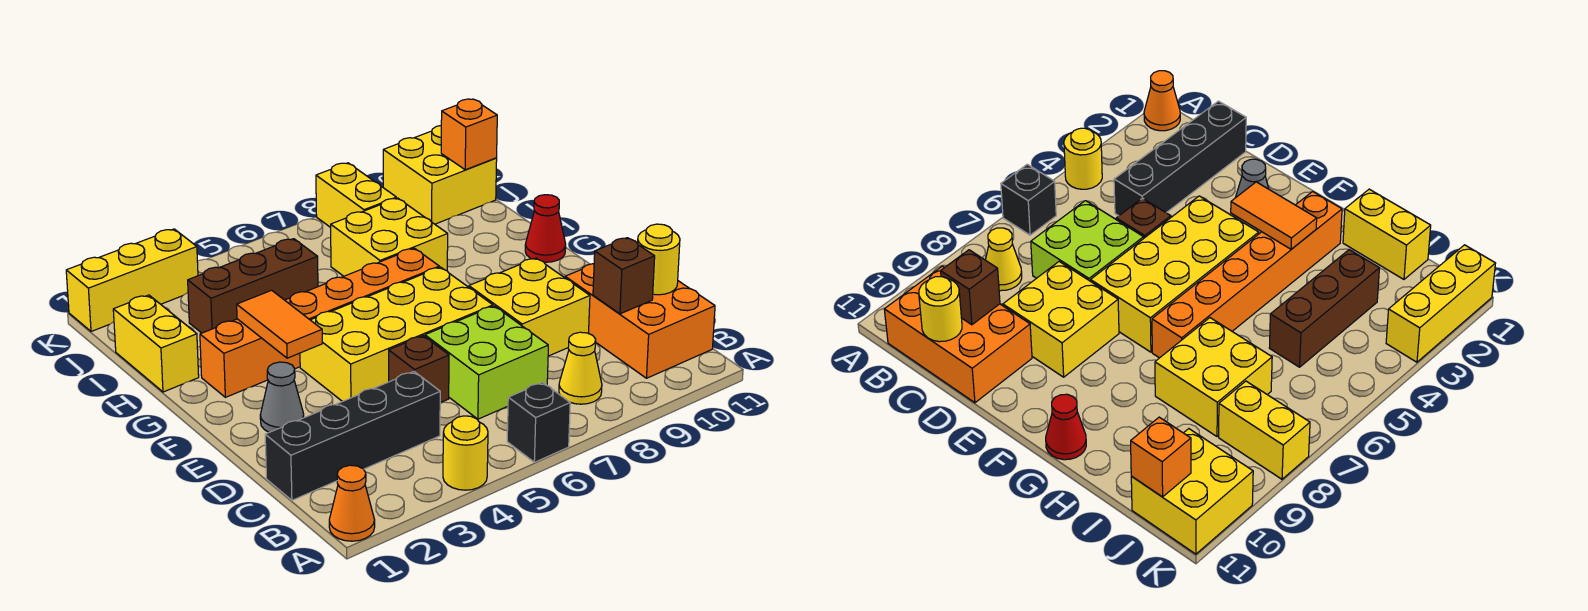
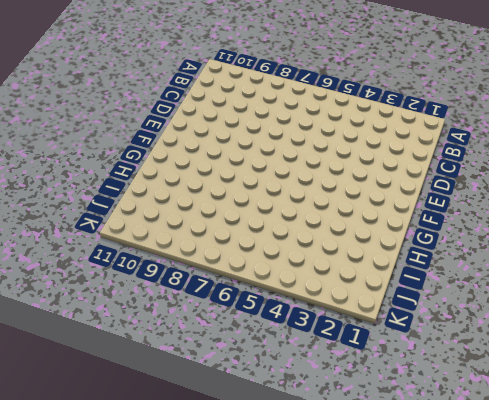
none -> orange 1x1 cone [329,465,375,541]
none -> yellow 1x1 round brick [443,416,488,490]
none -> black 1x1 brick [507,382,570,462]

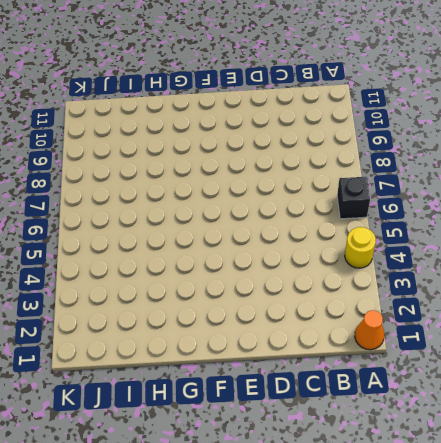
none -> yellow 1x1 cone [559,332,602,404]
none -> orange 2x3 brick [565,264,715,378]
none -> black 1x4 brick [265,372,440,500]

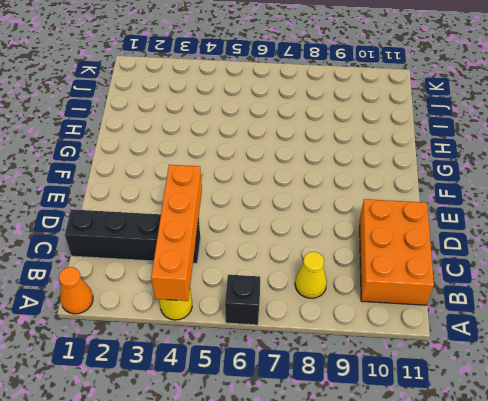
orange 1x4 brick [151,165,202,301] -> none
none -> lime 2x2 brick [425,306,548,419]
none -> brown 1x1 brick [389,336,449,403]
none -> yellow 2x2 brick [469,258,590,356]

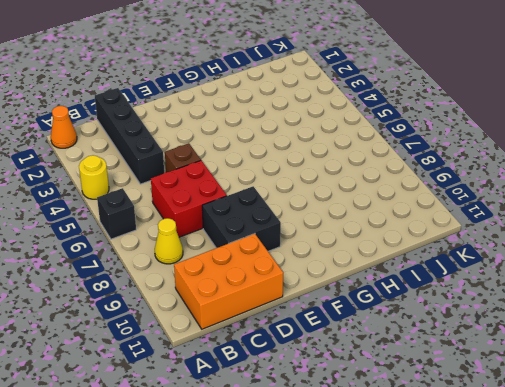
red 2x2 brick [151,160,227,237] -> lime 2x2 brick [425,306,548,419]
black 2x2 brick [202,186,281,251] -> yellow 2x2 brick [469,258,590,356]
none -> grey 1x1 cone [260,362,304,432]
none -> yellow 2x4 brick [300,267,493,402]
none -> orange 1x6 brick [200,248,439,397]

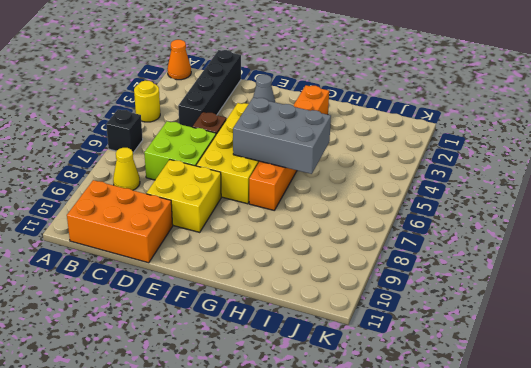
grey 2x3 brick [233,97,331,174] -> none
none -> red 1x1 cone [525,195,566,262]
none -> yellow 1x2 brick [113,295,199,392]
none -> yellow 2x2 brick [331,198,448,276]

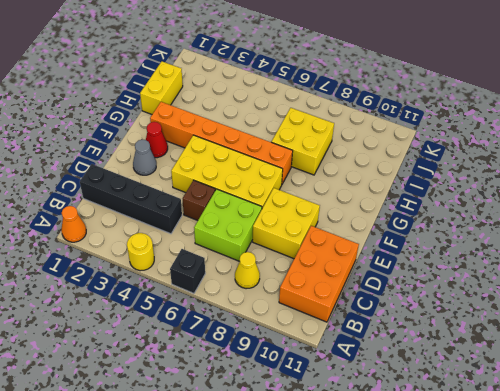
red 1x1 cone [146,122,168,158] -> red 1x1 cone moved to [525,195,566,262]
none -> brown 1x3 brick [188,239,318,333]
none -> yellow 1x2 brick [316,163,396,228]
none -> yellow 2x2 brick [383,126,497,224]

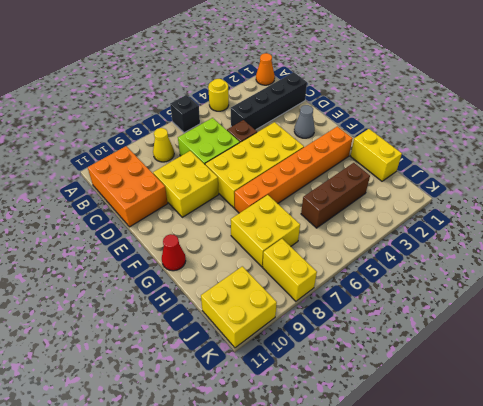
none -> yellow 1x3 brick [66,229,198,331]
none -> brown 1x1 brick [593,238,655,314]
none -> yellow 1x1 round brick [638,224,680,295]

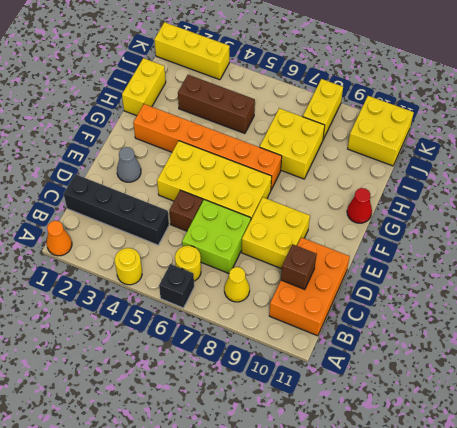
yellow 1x1 round brick [175,246,201,281] -> yellow 1x1 round brick moved to [638,224,680,295]
none -> orange 1x2 tile [237,290,322,358]
none -> orange 1x1 brick [441,99,497,170]

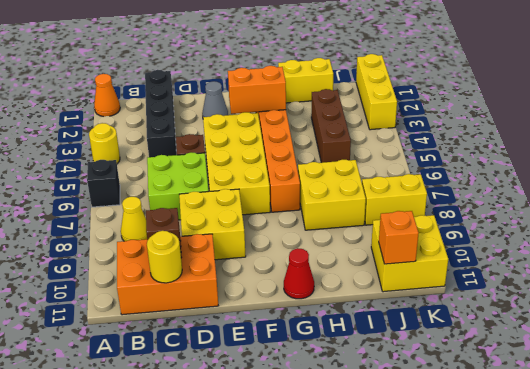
orange 1x2 brick [228,66,286,114] -> orange 1x2 tile [237,290,322,358]

